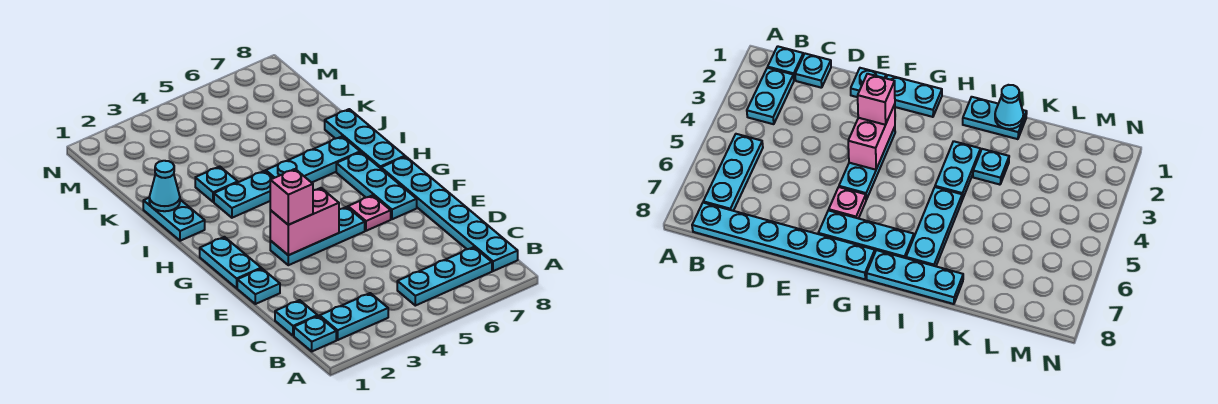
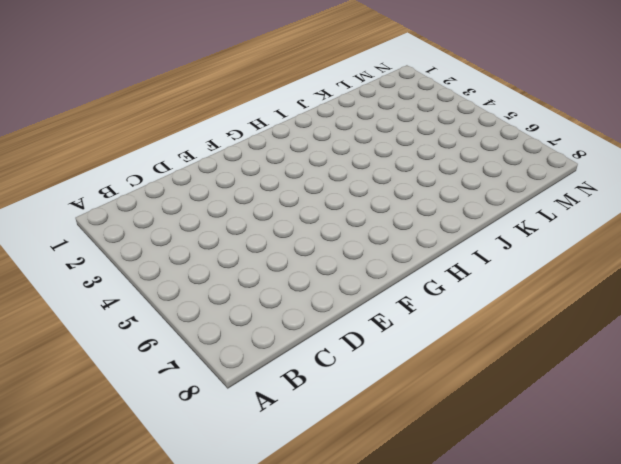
none -> cyan 1x1 plate [294,316,336,351]
none -> cyan 1x2 plate [320,293,388,340]
none -> cyan 1x3 plate [397,247,492,306]

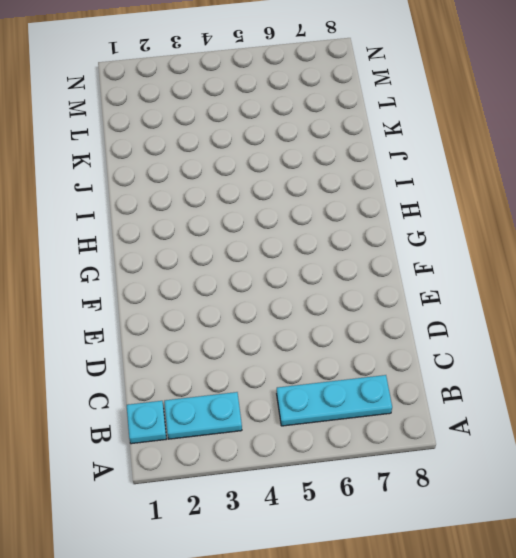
none -> cyan 1x6 plate [381,157,518,271]
none -> cyan 1x1 plate [275,300,318,336]
none -> cyan 1x1 plate [237,269,280,304]

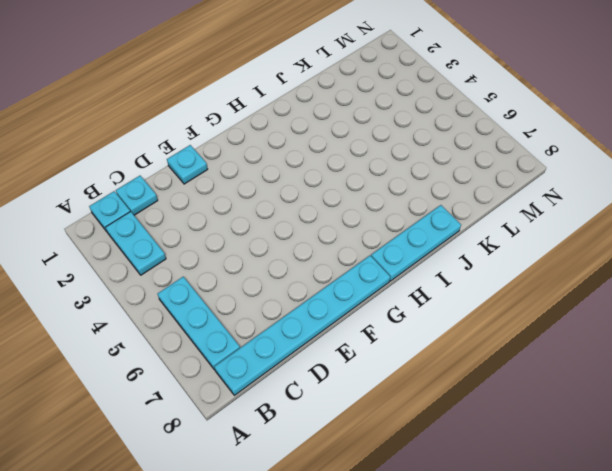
none -> cyan 1x2 plate [200,237,261,288]
none -> cyan 1x3 plate [270,207,365,265]
none -> pink 1x1 plate [348,195,391,231]

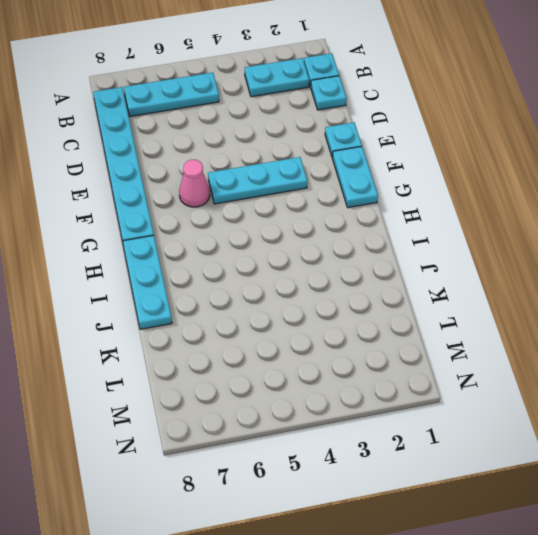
pink 1x1 cone [179,160,210,207] -> pink 1x1 plate [348,195,391,231]
none -> cyan 1x3 plate [336,152,417,219]
none -> cyan 1x2 plate [143,198,205,241]
none -> cyan 1x2 plate [214,171,273,218]

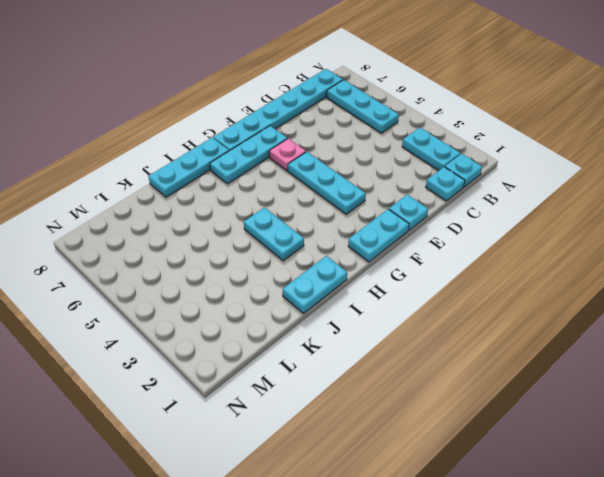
none -> cyan 1x3 plate [266,136,360,183]
none -> cyan 1x1 plate [195,167,238,202]
none -> pink 1x2 brick [270,188,339,255]

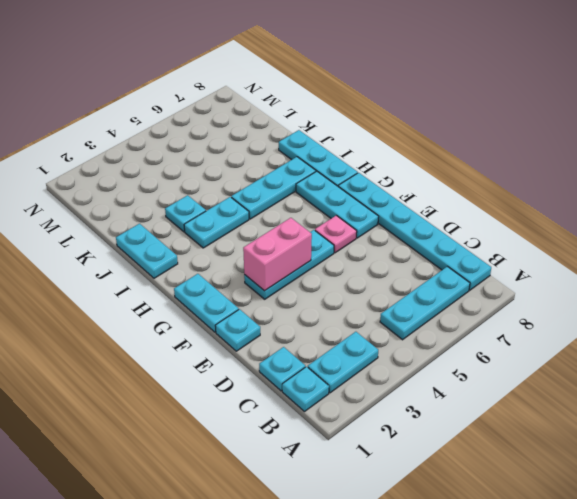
none -> cyan 1x1 cone [149,161,180,211]
none -> pink 1x1 brick [270,169,313,225]

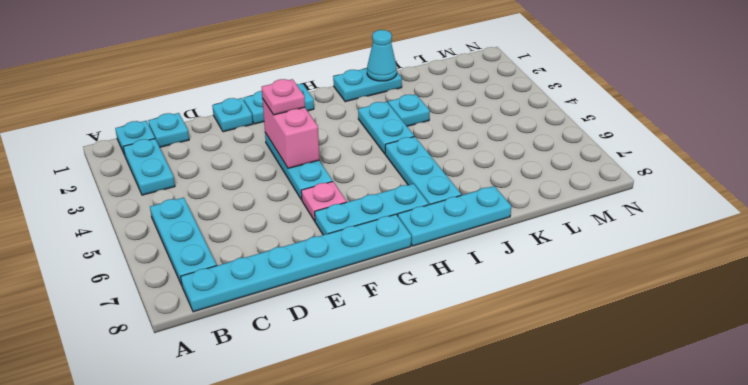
pink 1x1 plate [262,79,305,115] -> pink 1x1 brick [270,169,313,225]

